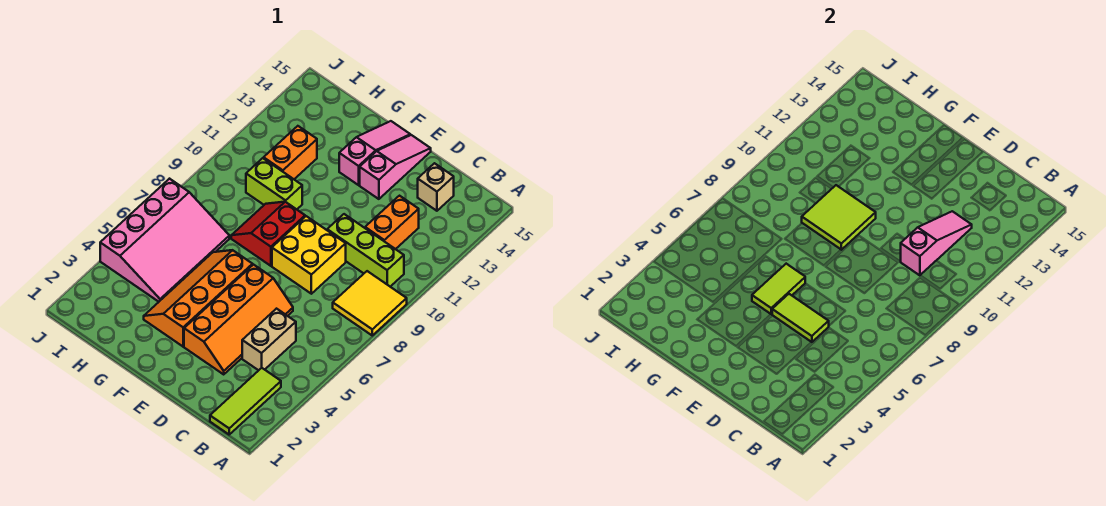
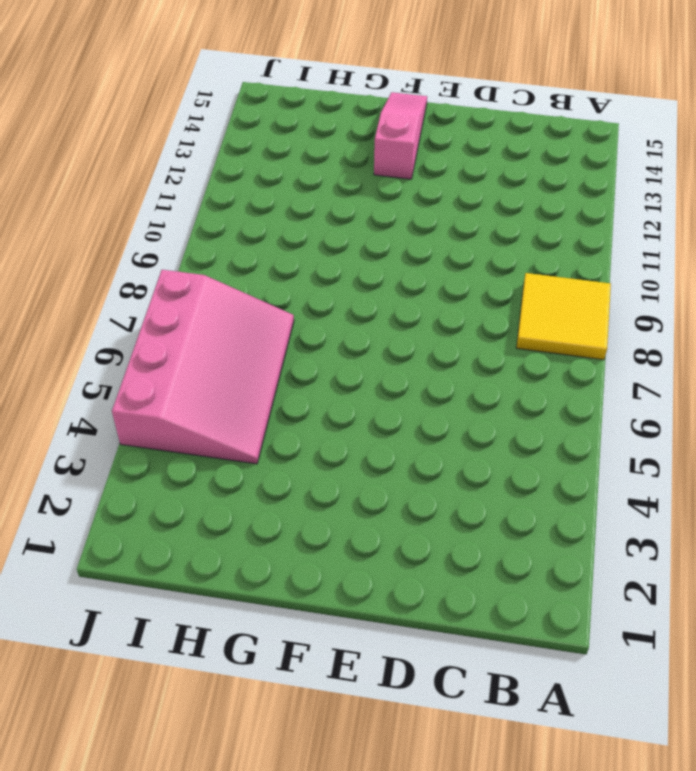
none -> lime 1x3 tile [210,368,281,434]
none -> lime 1x3 brick [327,214,404,287]
none -> tan 1x2 brick [242,309,296,370]

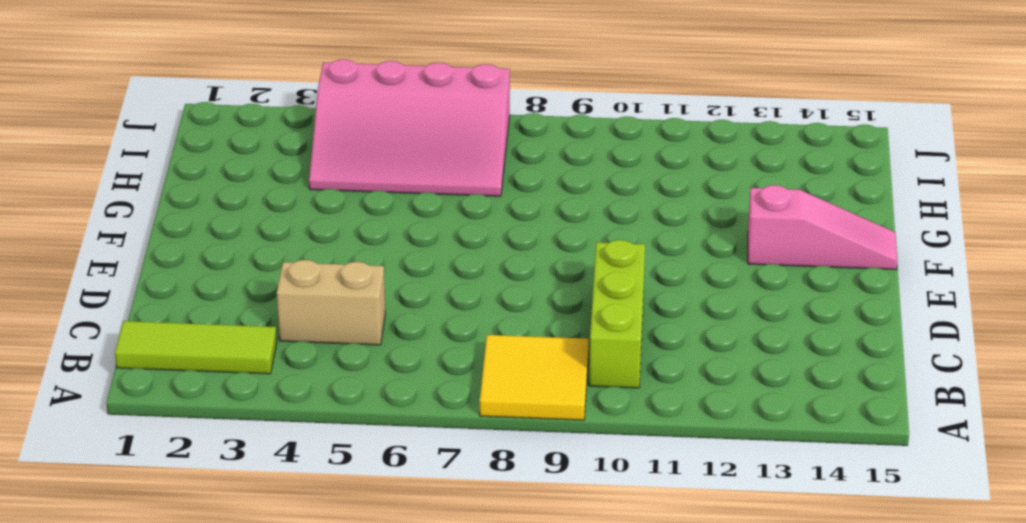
none -> orange 1x2 brick [365,196,419,249]
none -> tan 1x1 brick [418,163,454,211]
none -> orange 2x4 slope [184,265,293,374]

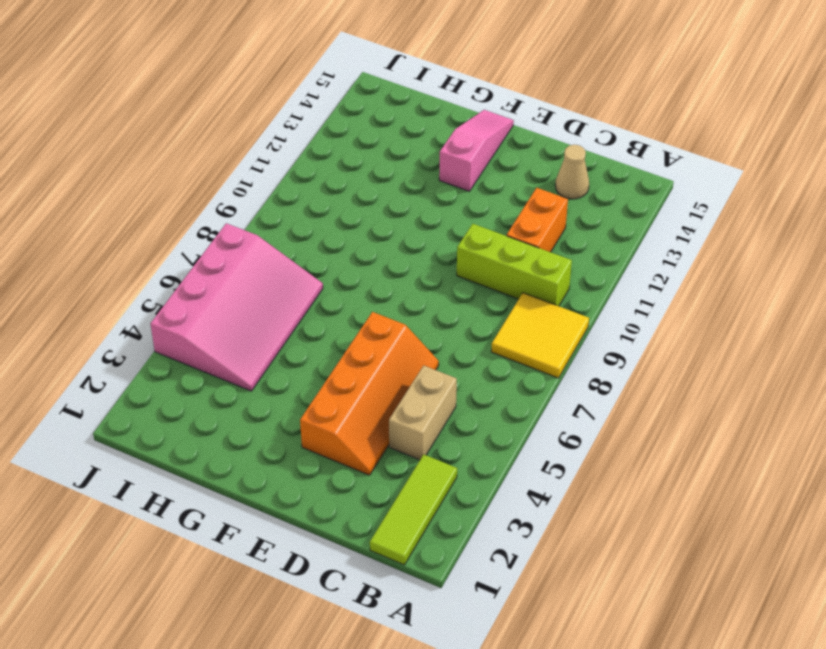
tan 1x1 cone [555,145,589,199] -> tan 1x1 brick [418,163,454,211]
none -> yellow 2x2 brick [272,216,346,294]
none -> pink 1x3 slope [360,135,431,199]
none -> orange 2x4 slope [144,250,252,347]

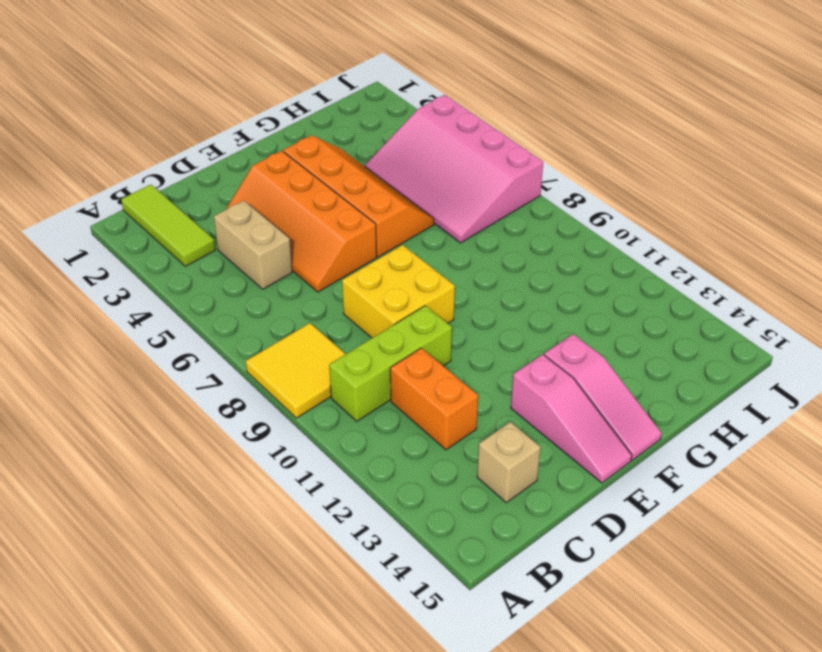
none -> red 2x2 slope [231,202,305,266]
none -> lime 1x2 brick [246,158,302,209]
none -> orange 1x2 brick [264,126,317,179]

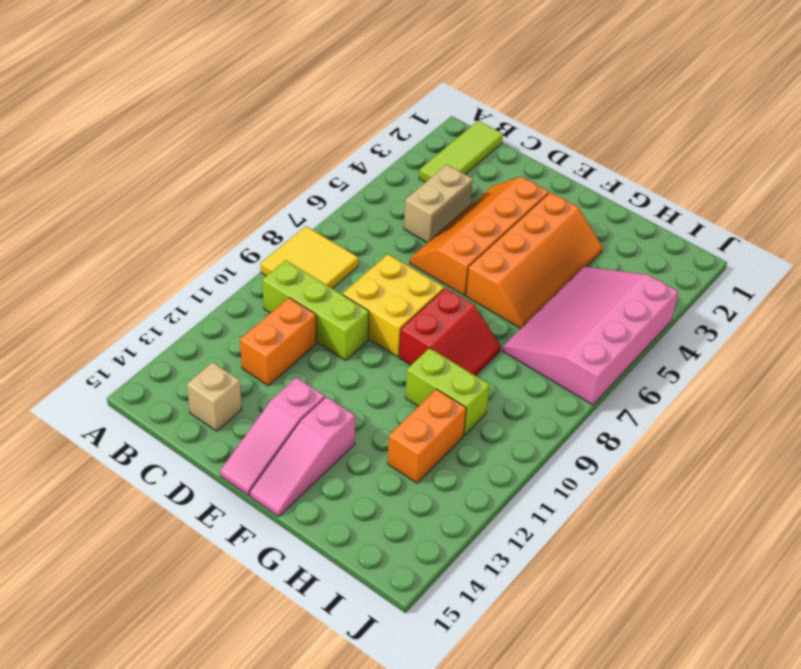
none -> pink 1x3 slope [901,211,972,275]
none -> lime 1x2 tile [772,294,829,342]
none -> lime 1x2 tile [752,264,805,314]

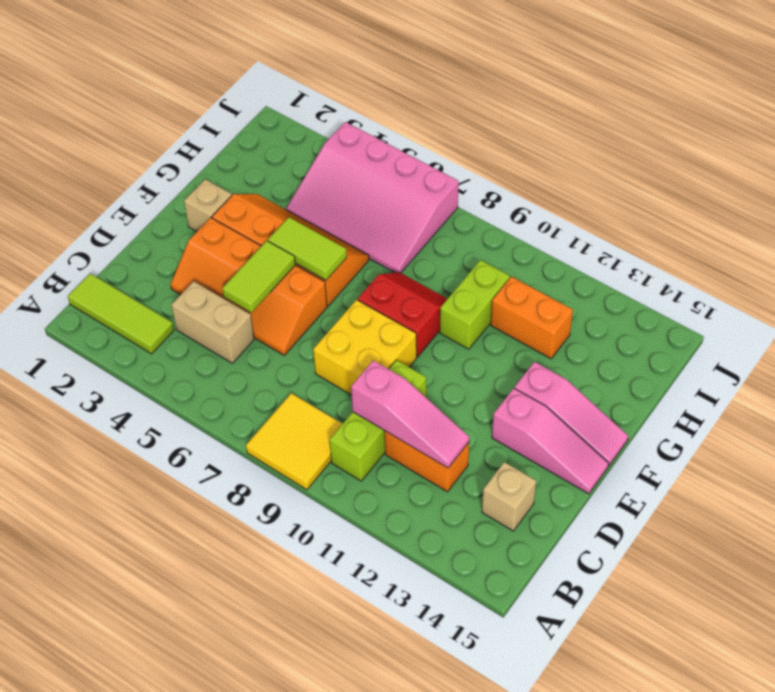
tan 1x1 brick [184,179,232,232] -> none
none -> lime 2x2 tile [802,185,876,250]

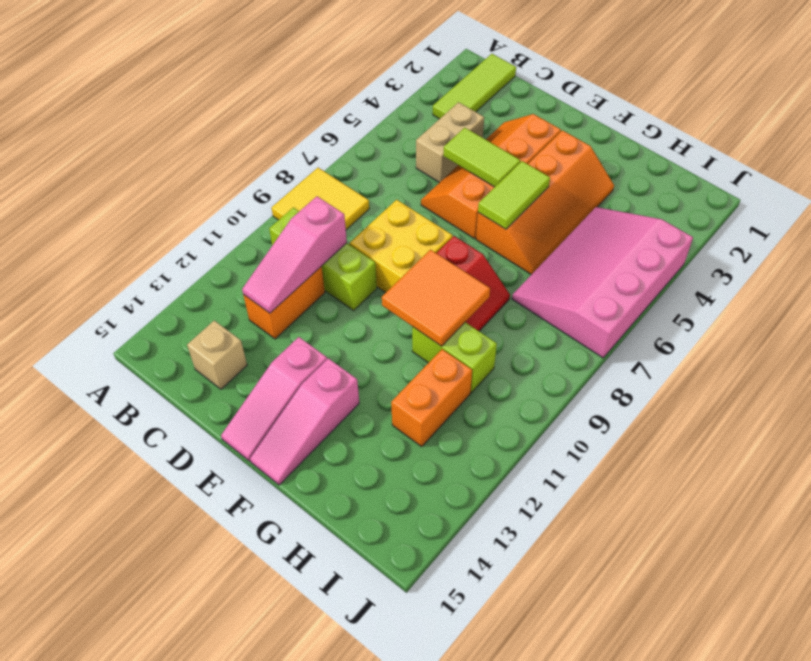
orange 2x2 tile [382,250,490,346] -> lime 2x2 tile [802,185,876,250]

